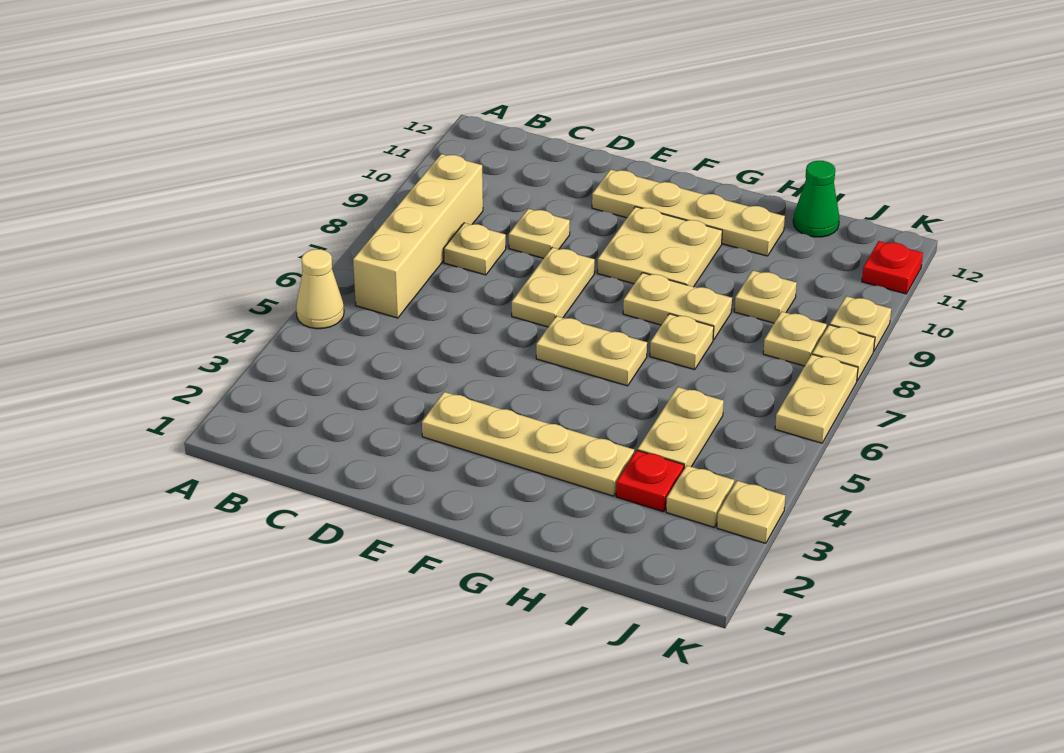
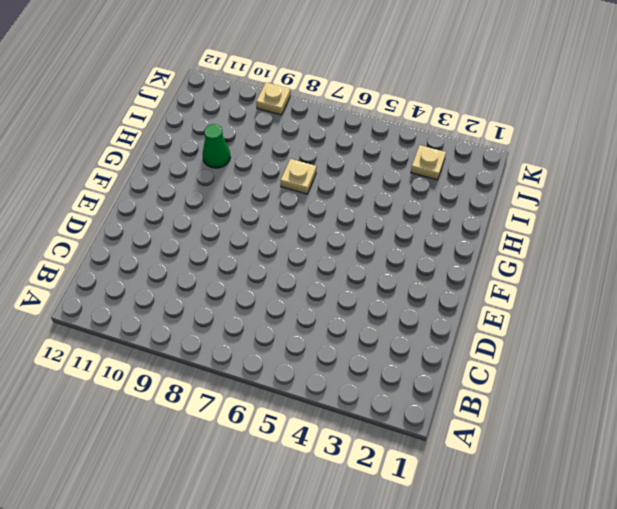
green 1x1 cone [203,124,231,168] -> green 1x1 cone moved to [793,161,840,237]
none -> tan 1x1 cone [296,249,344,329]
none -> tan 1x4 brick [353,154,483,318]
none -> tan 1x1 plate [444,223,506,275]

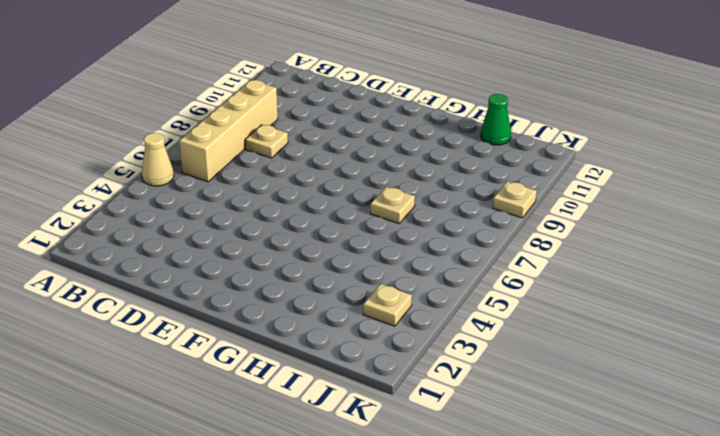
none -> tan 1x1 plate [509,209,570,258]
none -> tan 1x4 plate [422,392,634,496]
none -> tan 1x2 plate [512,247,595,327]

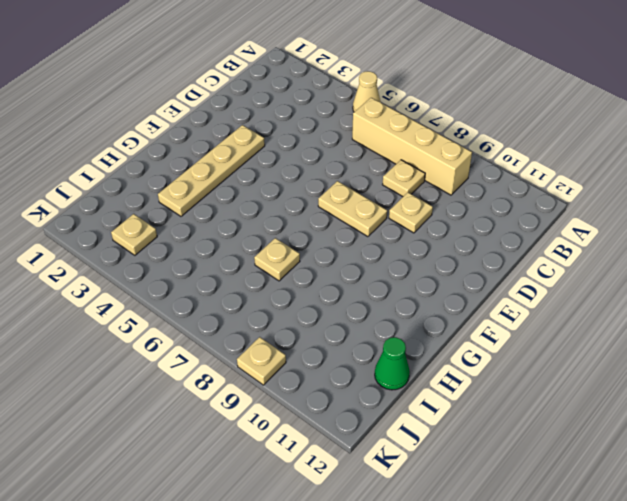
none -> tan 1x4 plate [592,169,785,256]
none -> tan 1x2 plate [536,316,647,386]
none -> tan 2x2 plate [597,207,722,287]

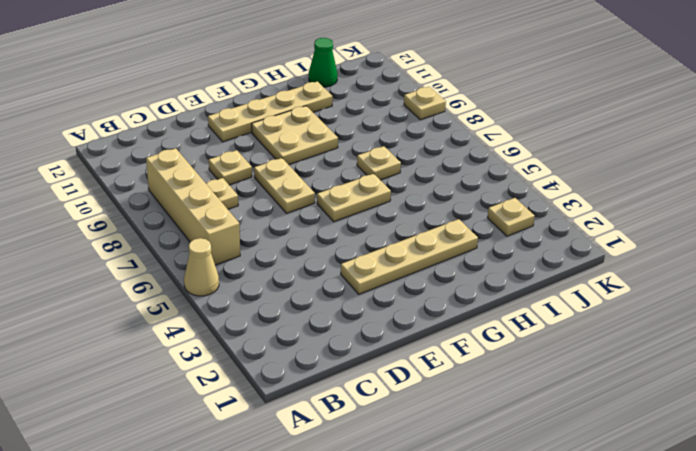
none -> tan 1x2 plate [623,273,732,340]
none -> red 1x1 plate [616,450,684,512]
none -> tan 1x2 plate [638,387,724,469]

